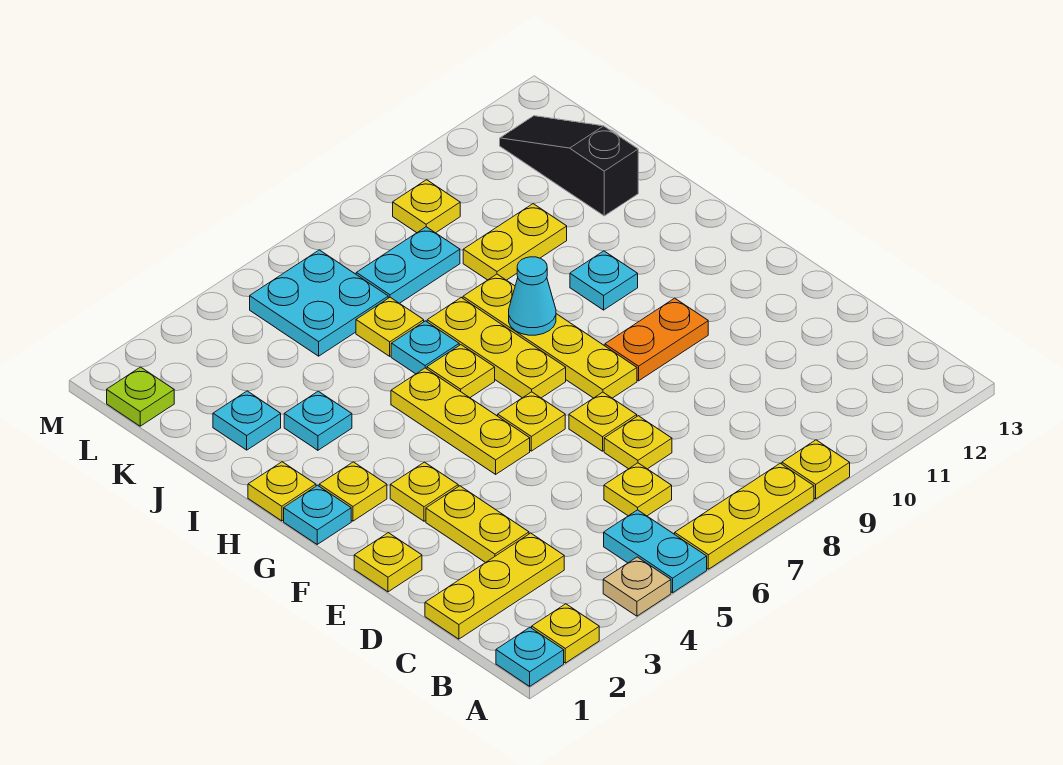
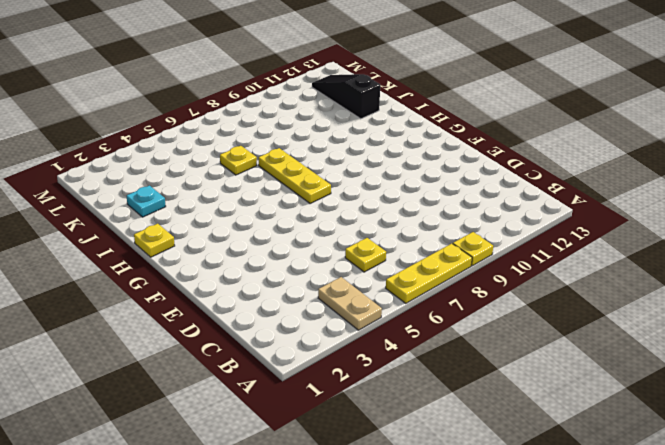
tan 1x2 plate [318,277,382,330] -> tan 1x1 plate [603,557,671,616]
none -> cyan 1x1 plate [496,628,564,686]
none -> yellow 1x1 plate [532,604,599,663]
none -> cyan 1x2 plate [604,510,707,593]
none -> yellow 1x3 plate [425,533,564,639]

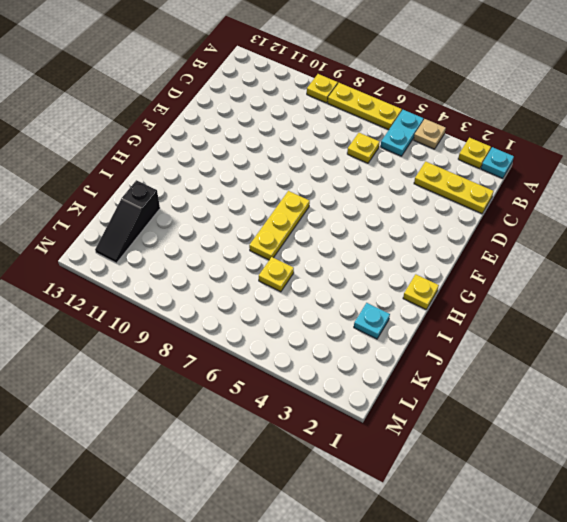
none -> yellow 1x2 plate [426,486,529,563]
none -> yellow 1x1 plate [604,416,672,469]
none -> yellow 1x1 plate [354,533,422,592]
none -> yellow 1x1 plate [569,392,637,451]

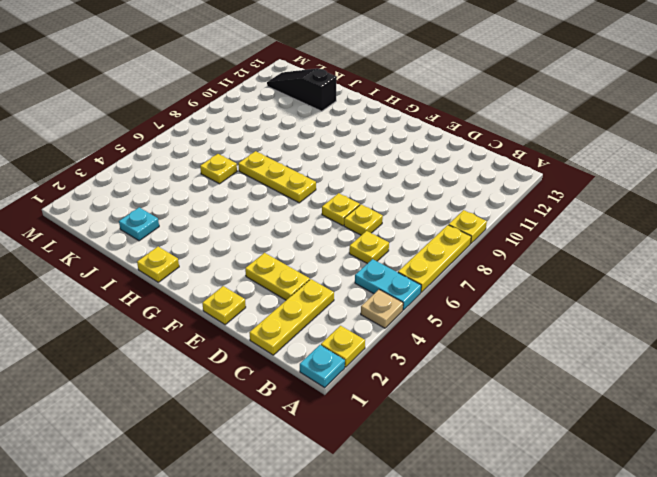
none -> yellow 1x1 plate [390,462,458,521]
none -> yellow 1x3 plate [391,368,530,474]
none -> yellow 1x1 plate [498,392,565,451]
none -> yellow 1x4 plate [463,274,637,398]

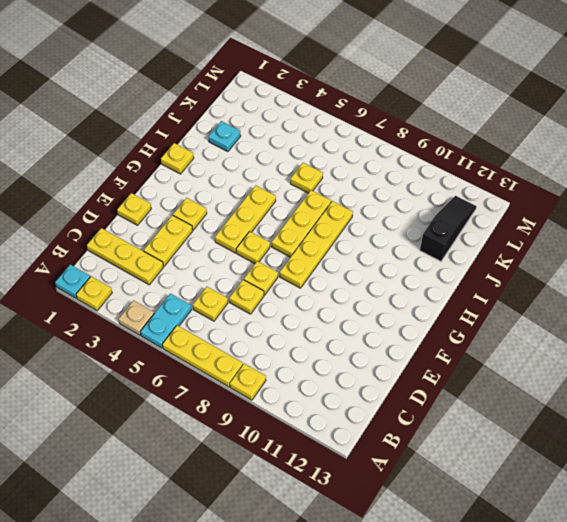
none -> orange 1x2 plate [605,298,708,381]
none -> cyan 1x1 plate [284,485,351,544]
none -> yellow 1x1 plate [319,462,387,521]
none -> yellow 1x1 plate [427,345,495,398]

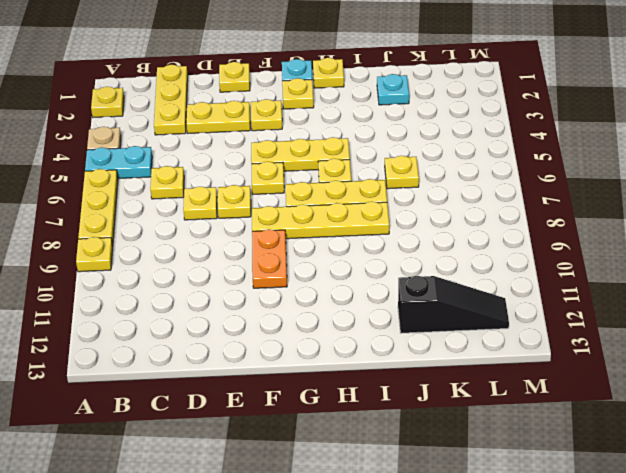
none -> cyan 1x1 plate [496,628,564,686]
none -> cyan 1x1 plate [570,251,638,310]
none -> cyan 1x1 plate [284,391,352,450]
none -> cyan 1x1 plate [391,321,459,374]

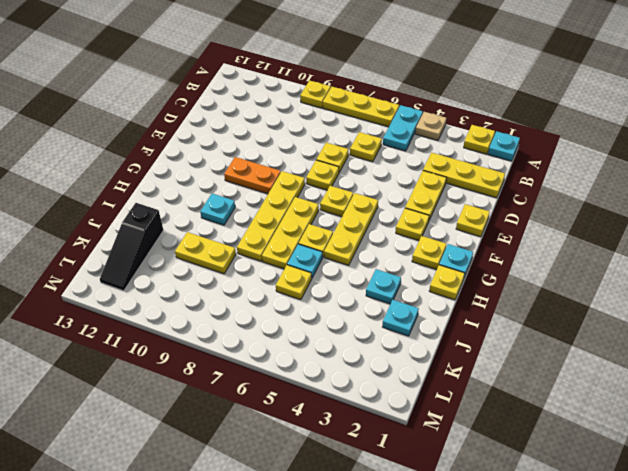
none -> cyan 2x2 plate [250,250,388,356]
none -> cyan 1x2 plate [356,227,460,303]
none -> lime 1x1 plate [107,367,174,426]
none -> yellow 1x1 plate [393,180,460,233]

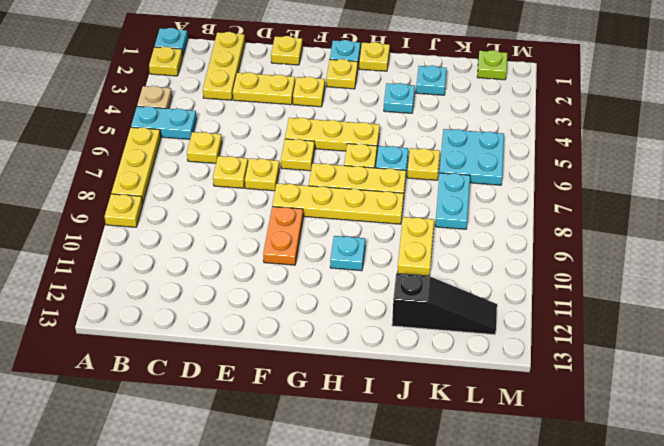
none -> yellow 1x1 plate [393,180,460,233]
none -> cyan 1x1 cone [509,257,556,335]

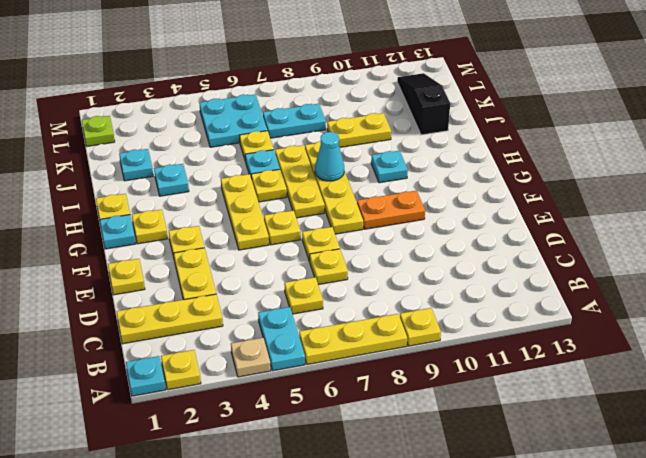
none -> yellow 1x1 plate [393,180,460,233]

